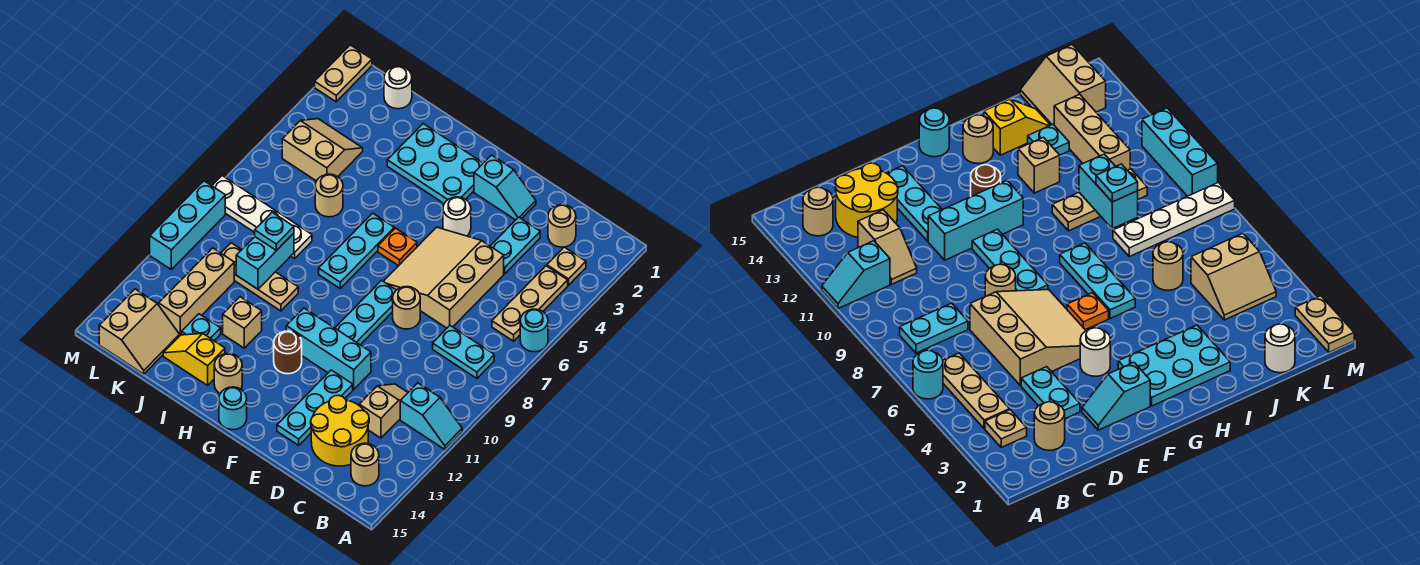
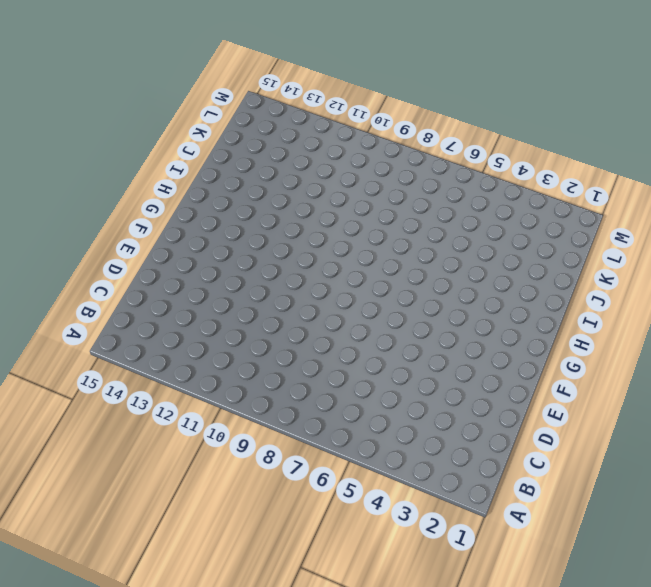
none -> cyan 1x1 round brick [520,309,548,352]
none -> cyan 1x2 slope [400,383,462,449]
none -> tan 1x1 plate [547,247,586,285]
none -> tan 1x3 plate [492,266,568,341]

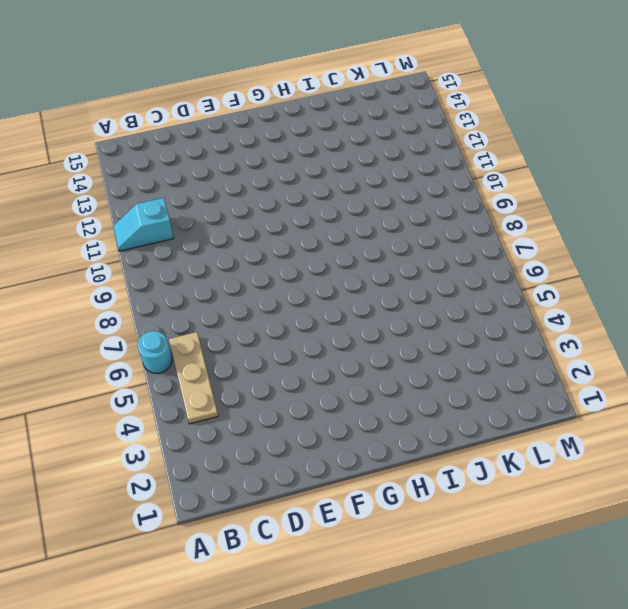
none -> tan 1x1 plate [547,247,586,285]
none -> cyan 1x2 plate [433,326,494,378]
none -> tan 1x1 round brick [351,443,379,486]
none -> tan 1x1 round brick [548,205,576,247]

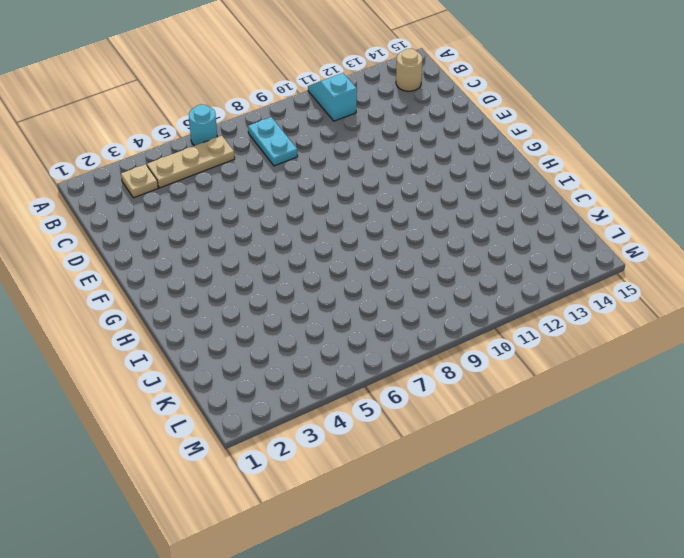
none -> tan 1x1 round brick [548,205,576,247]
none -> tan 1x2 slope [359,384,408,438]
none -> yellow 2x2 round brick [311,395,369,466]
none -> cyan 1x2 plate [491,217,540,274]

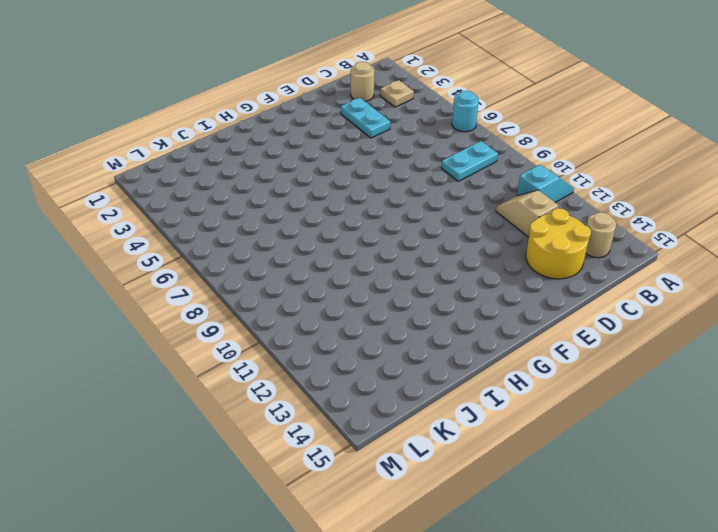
none -> tan 1x3 plate [492,266,568,341]
none -> tan 3x3 slope [384,227,504,328]
none -> cyan 1x2 slope [474,155,536,220]
none -> tan 1x1 round brick [393,287,420,329]

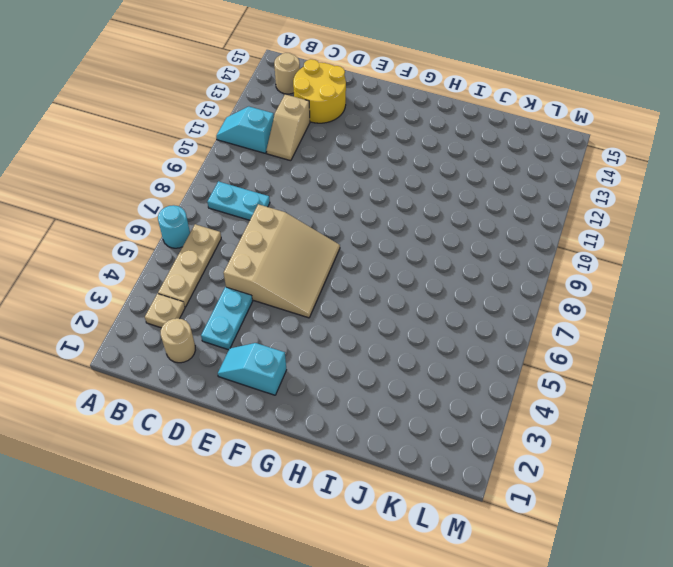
none -> tan 1x1 round brick [393,287,420,329]
none -> cyan 1x3 brick [286,308,371,389]
none -> cyan 1x3 plate [277,370,353,445]
none -> white 1x1 round brick [443,197,471,236]

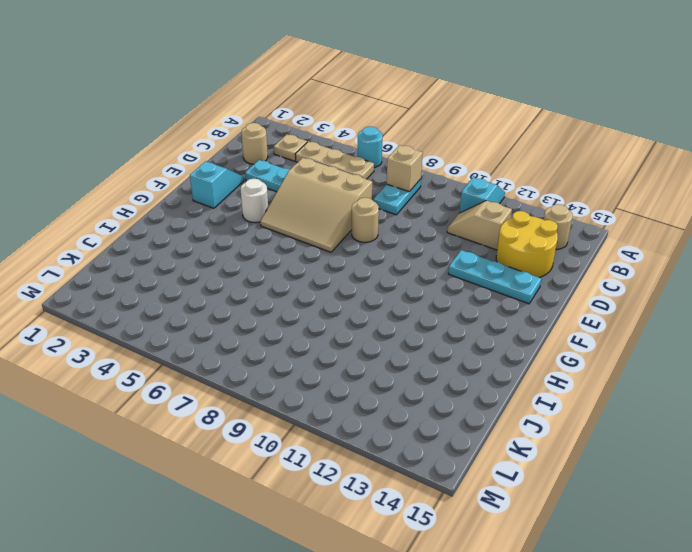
tan 1x1 brick [387,145,423,192] -> tan 1x1 brick moved to [223,297,262,348]
none -> cyan 1x3 brick [286,308,371,389]
none -> cyan 1x3 plate [335,280,396,345]
none -> cyan 2x3 plate [387,124,483,203]
none -> orange 1x1 plate [378,228,417,266]

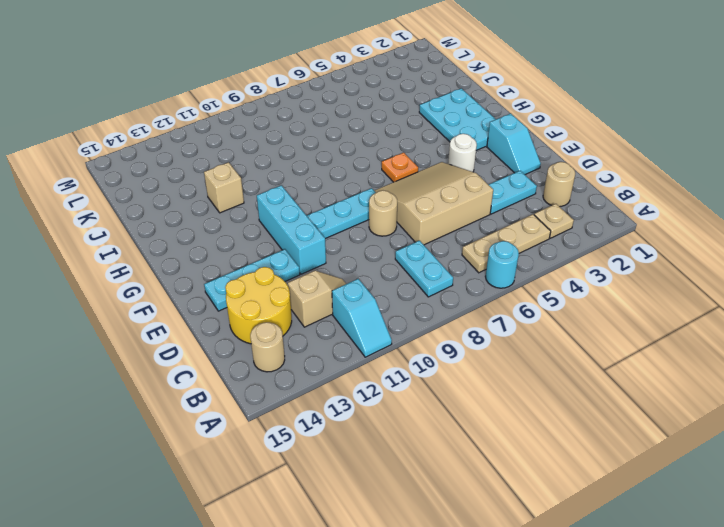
none -> brown 1x1 round brick [274,331,302,374]
none -> cyan 1x1 round brick [219,387,247,430]
none -> cyan 1x3 plate [319,213,394,288]
none -> tan 1x1 round brick [214,353,242,394]

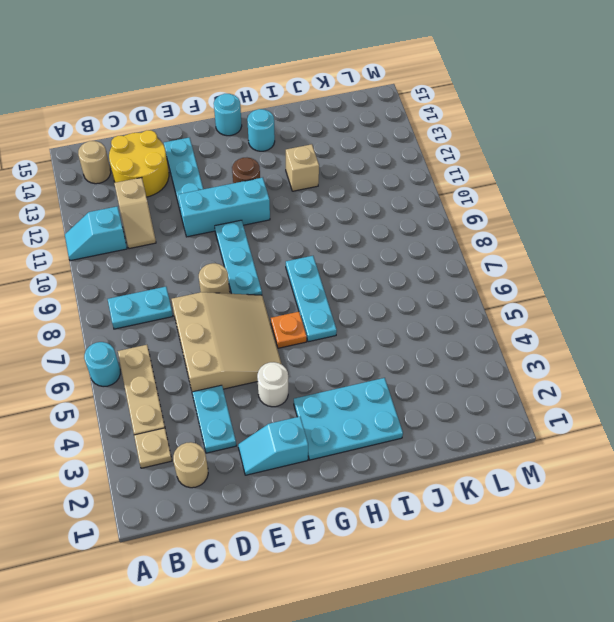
cyan 1x1 round brick [247,109,275,151] -> tan 1x1 round brick [214,353,242,394]
none -> tan 1x3 plate [221,243,298,311]
none -> yellow 1x2 slope [163,333,225,385]
none -> tan 1x1 round brick [315,174,343,217]
none -> white 1x4 plate [212,176,312,259]

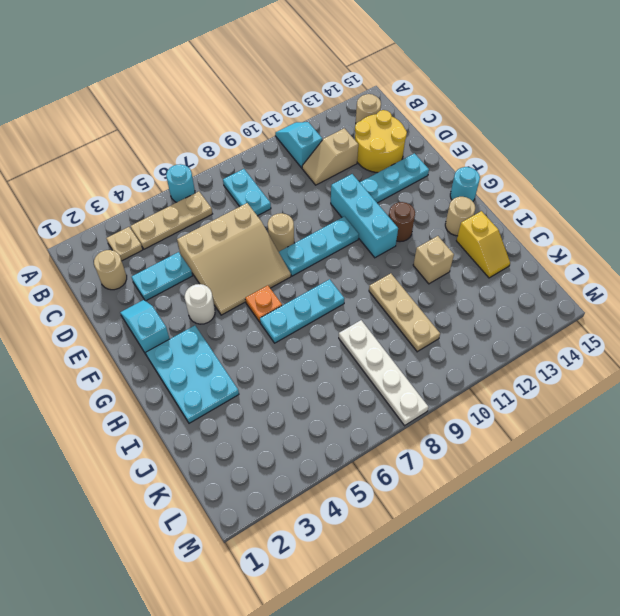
none -> tan 1x1 round brick [315,174,343,217]
none -> cyan 1x1 plate [181,314,221,341]
none -> white 1x1 round brick [384,66,412,109]
none -> tan 2x2 slope [282,119,363,181]

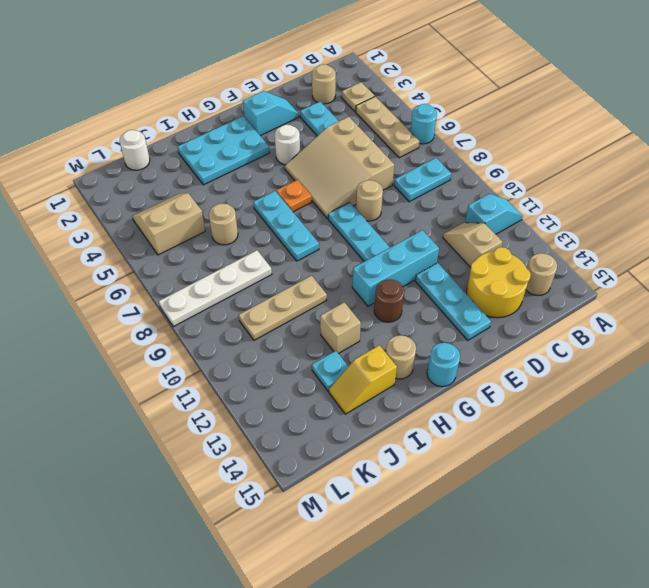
none -> tan 1x3 brick [159,248,234,335]
none -> tan 2x2 slope [99,289,180,374]
none -> tan 1x2 plate [315,45,372,102]
none -> cyan 1x3 brick [150,181,225,269]

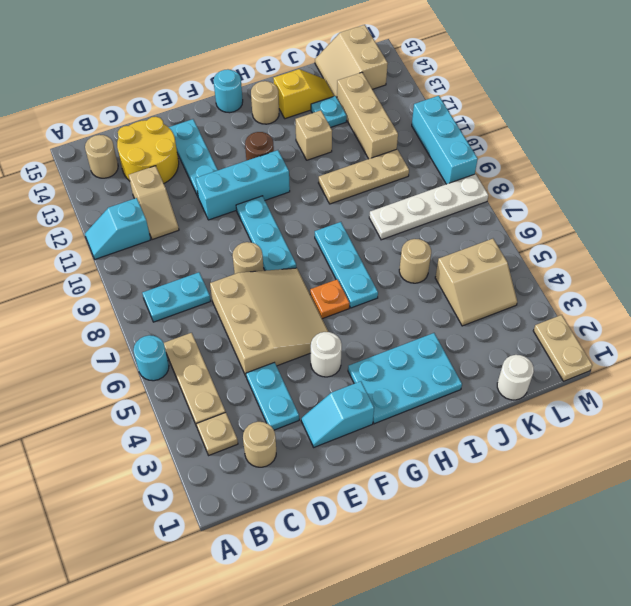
none -> cyan 1x2 brick [236,233,294,289]
none -> cyan 1x1 plate [255,212,294,251]

